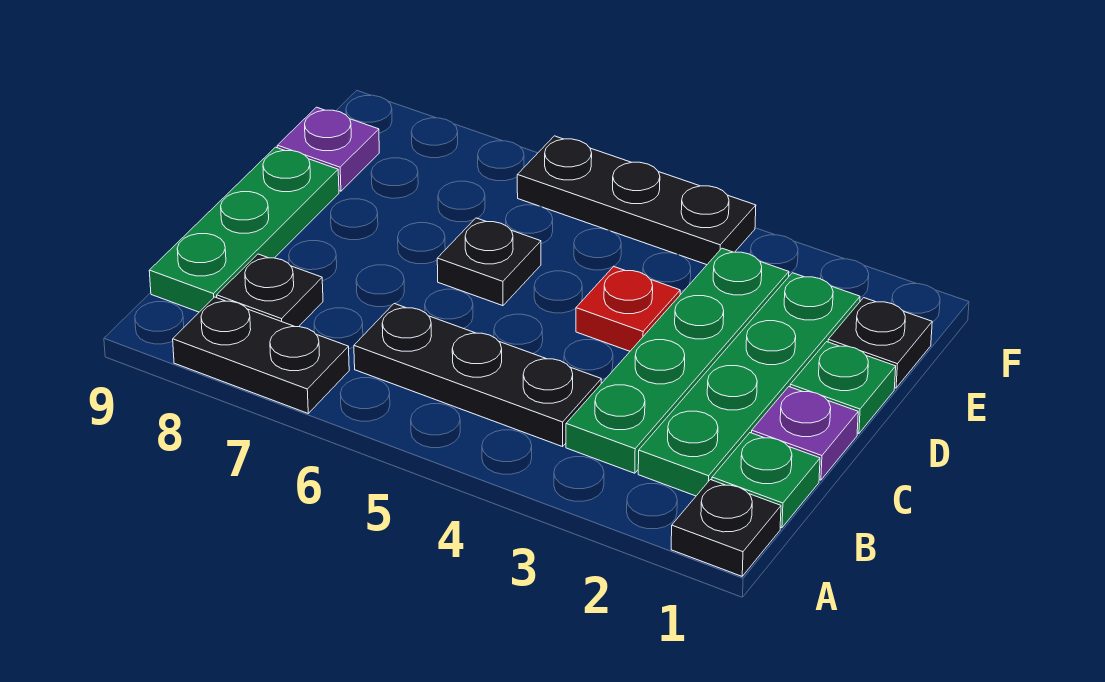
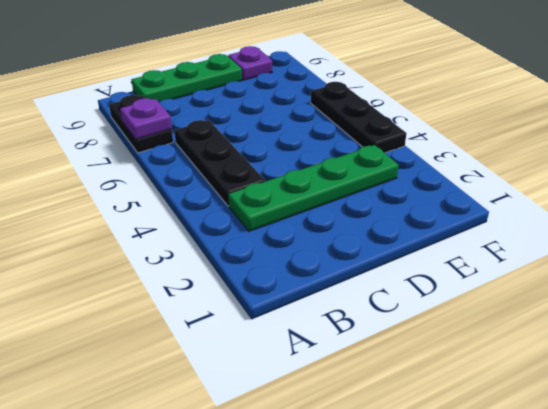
purple 1x1 plate [120,98,172,139] -> purple 1x1 plate moved to [752,387,858,480]
none -> black 1x1 plate [671,480,781,576]
none -> green 1x1 plate [712,433,820,528]
none -> green 1x4 plate [638,273,860,496]

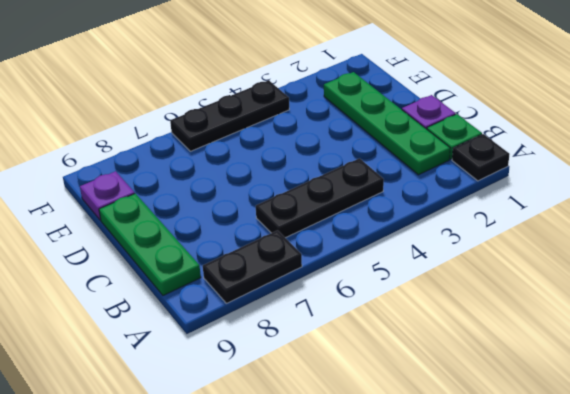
none -> green 1x4 plate [566,248,789,473]
none -> black 1x1 plate [217,254,323,327]
none -> green 1x1 plate [790,342,896,434]

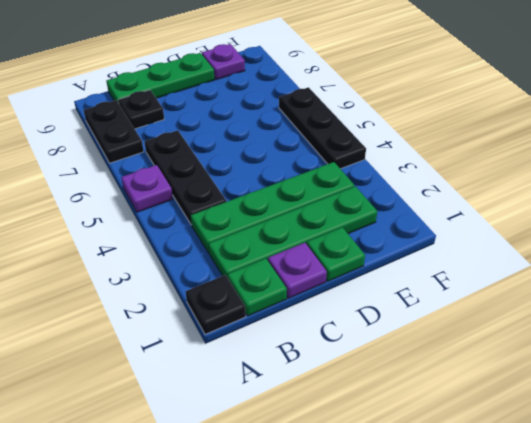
purple 1x1 plate [121,165,173,212] -> none
none -> red 1x1 plate [576,267,680,351]
none -> black 1x1 plate [437,218,541,306]
none -> black 1x1 plate [828,298,932,388]

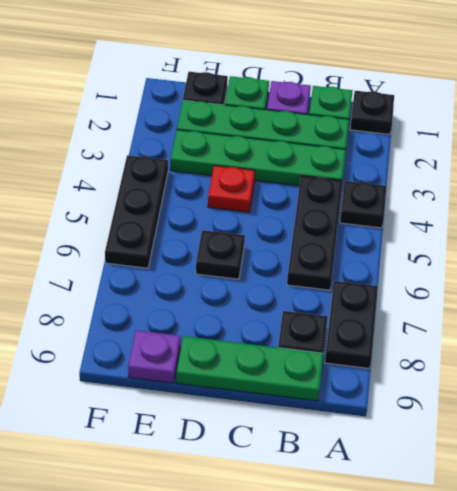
black 1x1 plate [340,181,386,228] -> none

